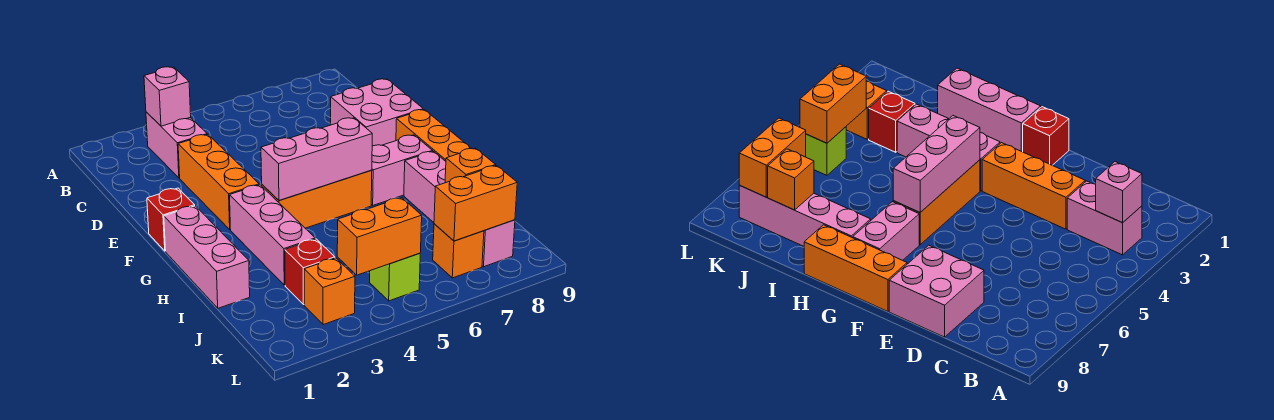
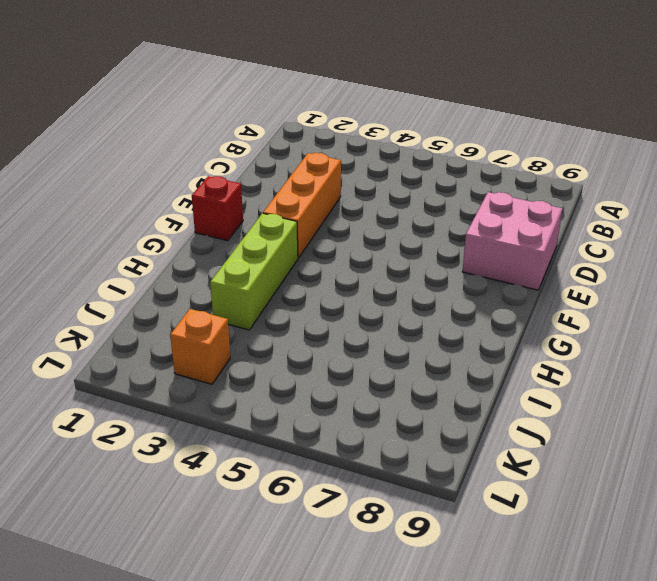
lime 1x3 brick [210,213,298,330] -> pink 1x3 brick [230,185,315,285]
none -> pink 1x2 brick [146,112,207,178]
none -> orange 1x3 brick [396,110,472,161]
none -> pink 1x3 brick [164,206,250,308]

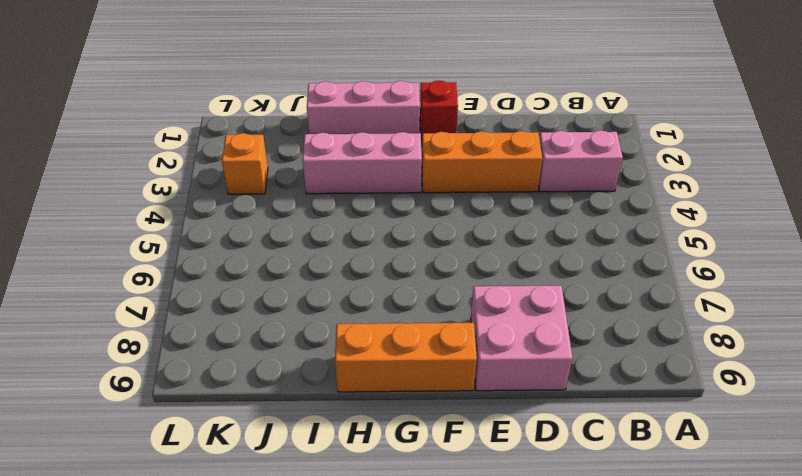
none -> orange 1x3 brick [262,170,372,228]
none -> pink 1x2 brick [371,135,433,205]
none -> pink 1x4 brick [404,151,515,267]

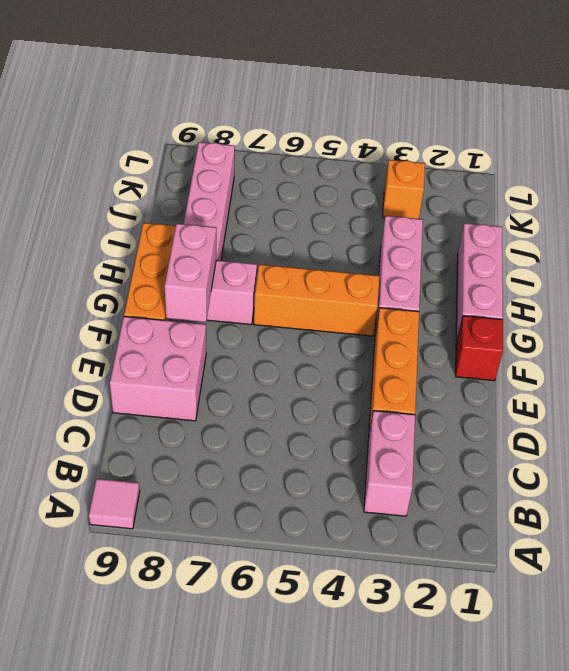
pink 1x1 tile [89,479,140,529] -> none
pink 1x2 brick [165,224,216,322] -> none
none -> red 1x1 brick [285,239,335,305]
none -> lime 1x1 brick [370,253,420,301]
none -> orange 1x1 brick [433,224,484,278]

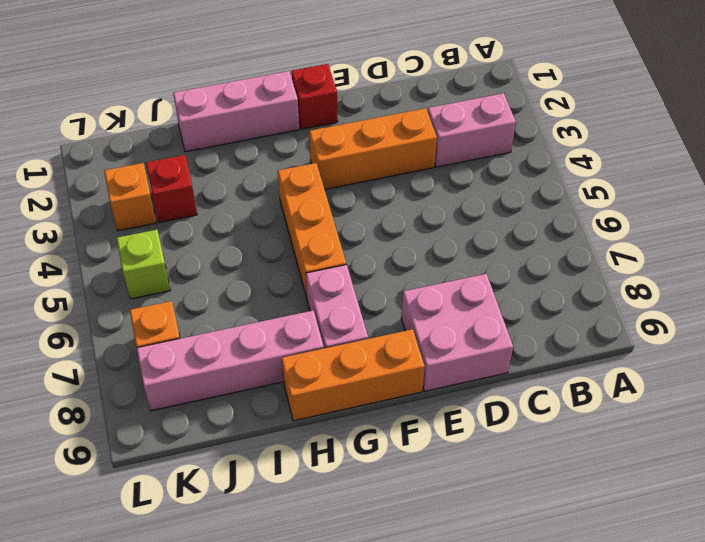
none -> pink 1x3 brick [230,185,315,285]
none -> pink 1x1 brick [144,67,191,126]
none -> pink 1x3 brick [261,118,372,201]

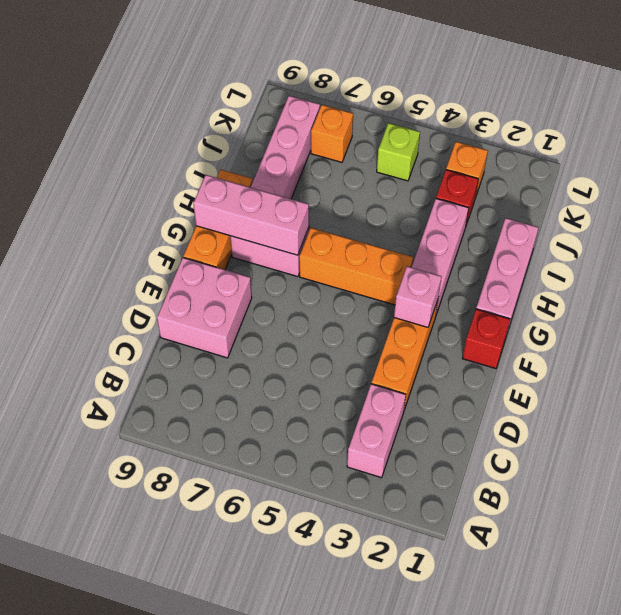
pink 1x1 brick [394,266,441,327] -> pink 1x1 brick moved to [144,67,191,126]
pink 1x3 brick [193,175,309,255] -> pink 1x3 brick moved to [261,118,372,201]
none -> orange 1x1 brick [445,148,496,183]
none -> orange 1x2 brick [337,198,422,275]
none -> orange 1x2 brick [434,166,517,241]

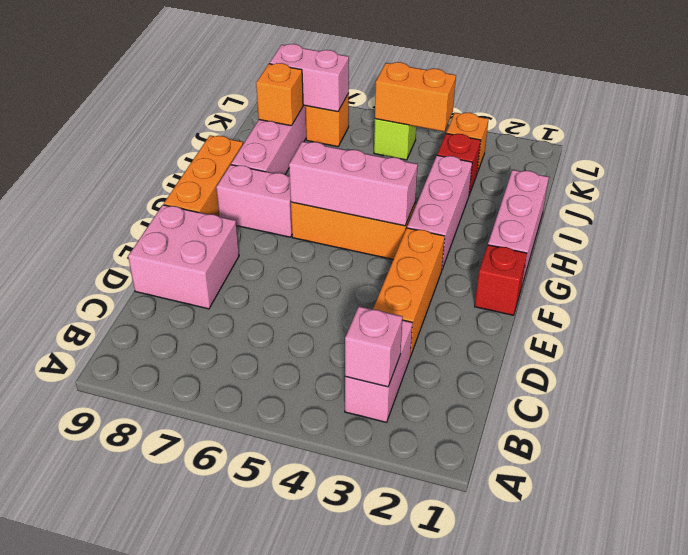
pink 1x2 brick [269,44,349,112] -> orange 1x2 brick [434,166,517,241]

